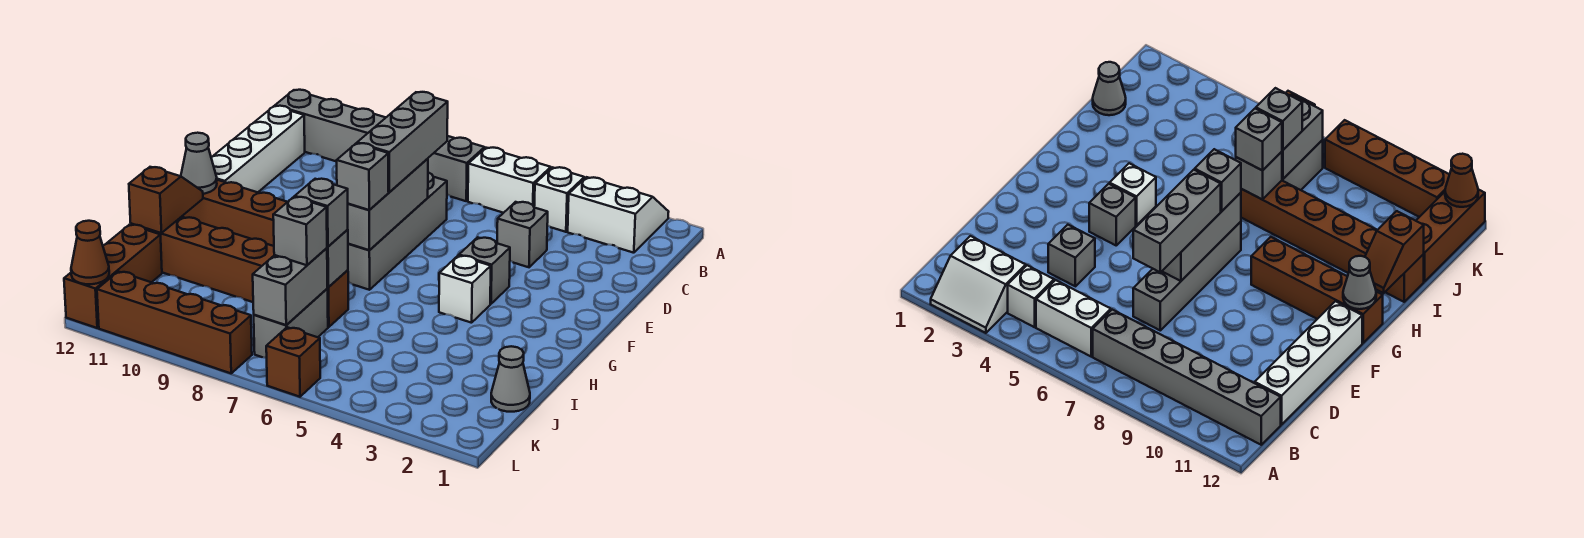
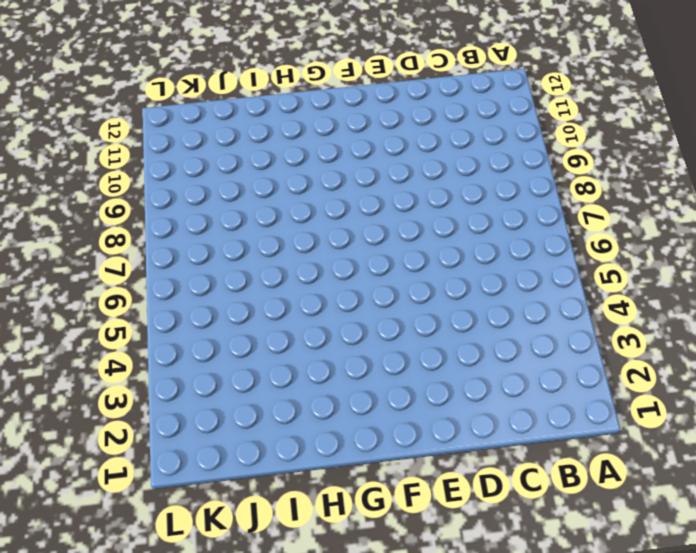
none -> white 2x2 slope [568,177,669,253]
none -> white 1x1 brick [534,167,584,232]
none -> white 1x2 brick [468,148,551,213]

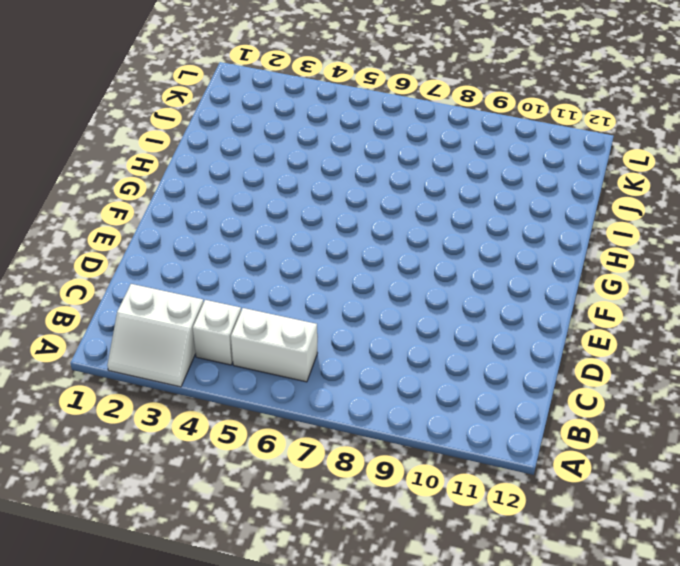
none -> grey 1x6 brick [275,90,485,201]
none -> white 1x4 brick [211,106,305,192]
none -> grey 1x1 brick [497,202,548,267]

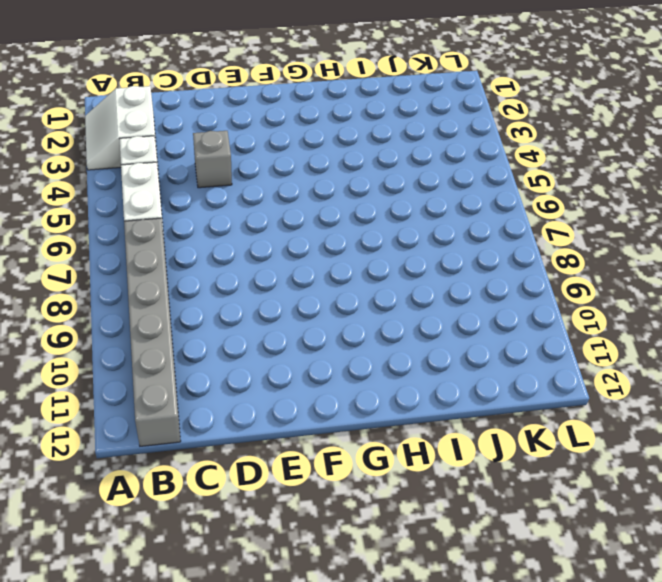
none -> white 1x4 brick [211,106,305,192]
none -> grey 1x4 brick [348,172,447,290]
none -> grey 1x1 brick [459,237,510,304]

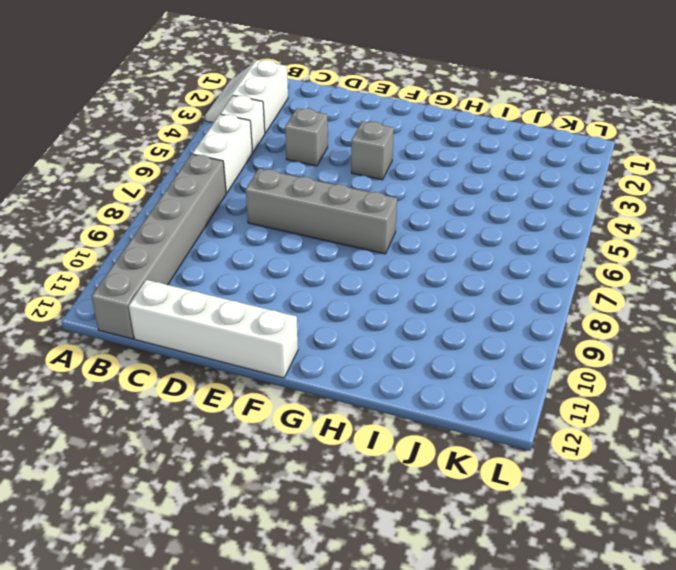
none -> white 1x1 brick [439,256,491,323]
none -> brown 1x4 brick [182,180,287,246]
none -> brown 1x6 brick [131,217,348,327]

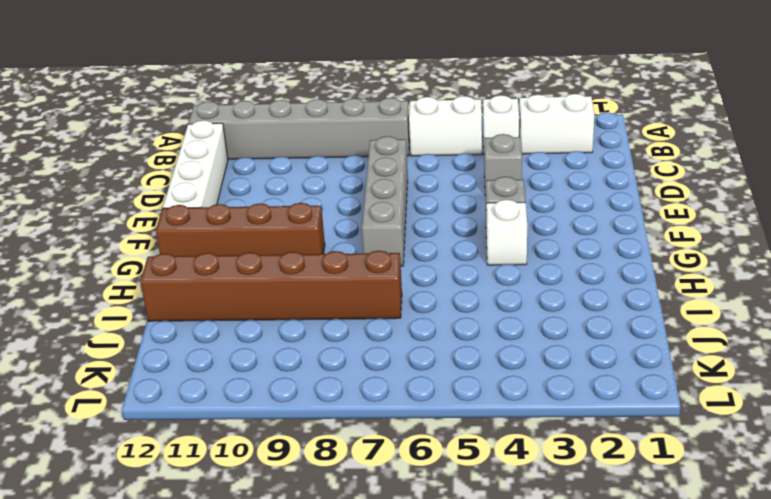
none -> grey 1x1 cone [491,346,530,412]
none -> grey 1x2 brick [254,289,328,358]
none -> brown 1x3 brick [64,225,162,328]

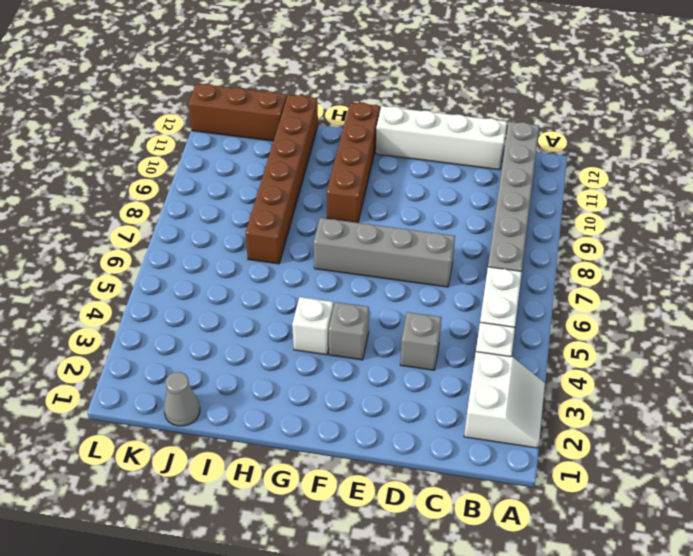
none -> grey 1x2 brick [254,289,328,358]
none -> brown 1x1 brick [266,327,320,397]
none -> brown 1x4 brick [97,272,252,373]

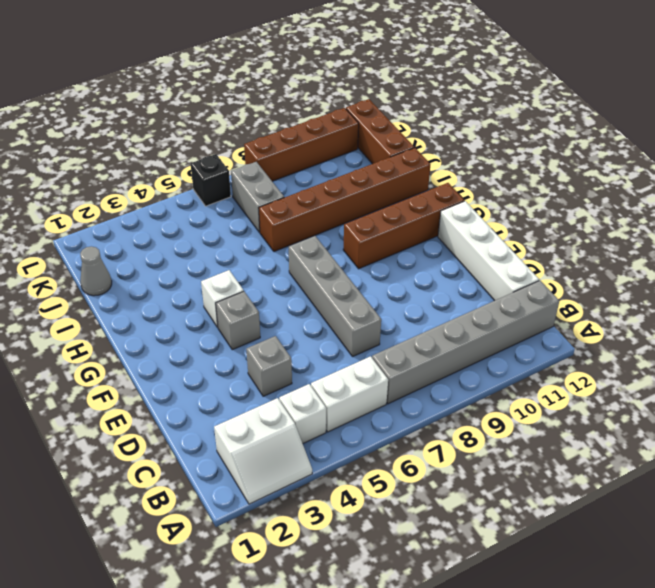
black 1x1 brick [191,154,231,206] -> brown 1x1 brick [266,327,320,397]
none -> grey 1x3 brick [348,159,428,250]
none -> grey 1x1 cone [181,133,217,194]
none -> brown 1x2 slope [129,167,203,233]

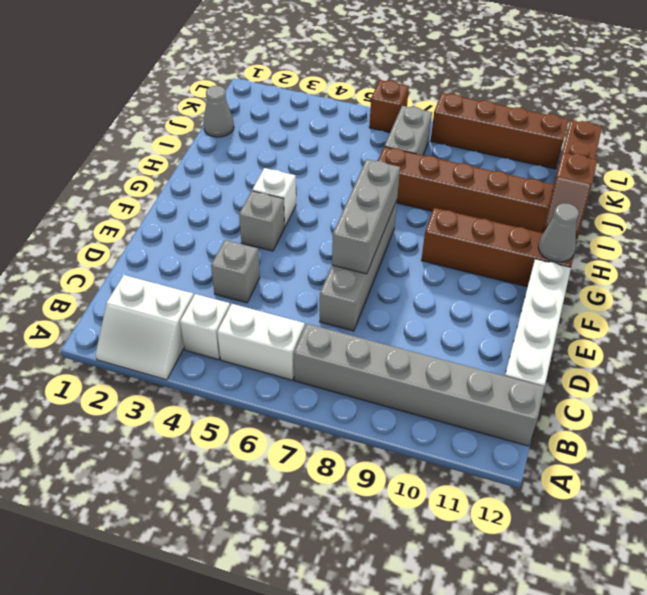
none -> grey 1x1 brick [327,230,348,287]
none -> grey 1x2 brick [253,248,327,325]
none -> brown 1x1 cone [71,221,109,284]

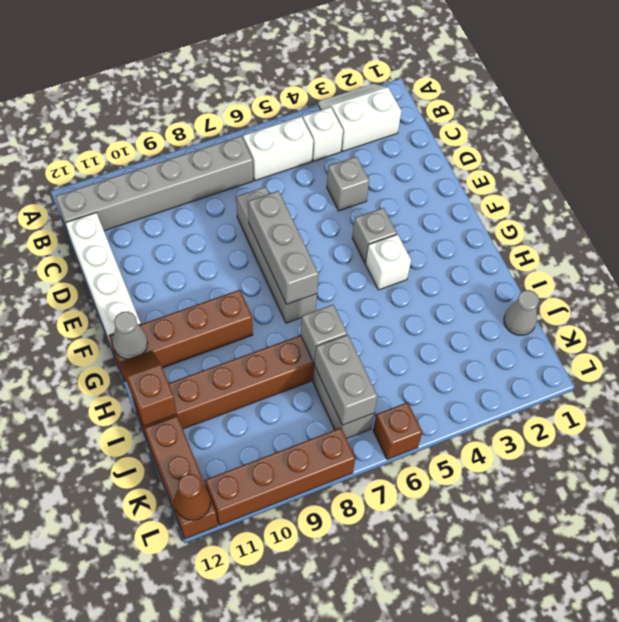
none -> grey 1x3 brick [357,92,448,192]
none -> grey 1x1 brick [337,143,389,210]
none -> grey 1x1 brick [295,179,348,247]

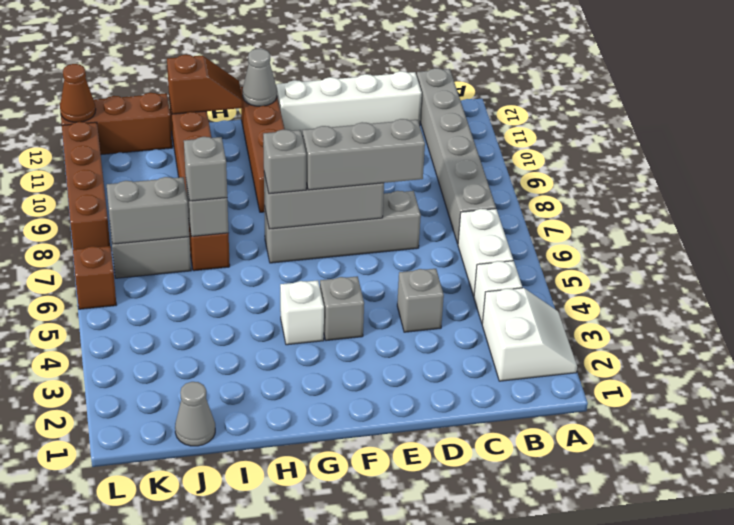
none -> grey 1x1 brick [273,197,327,265]

